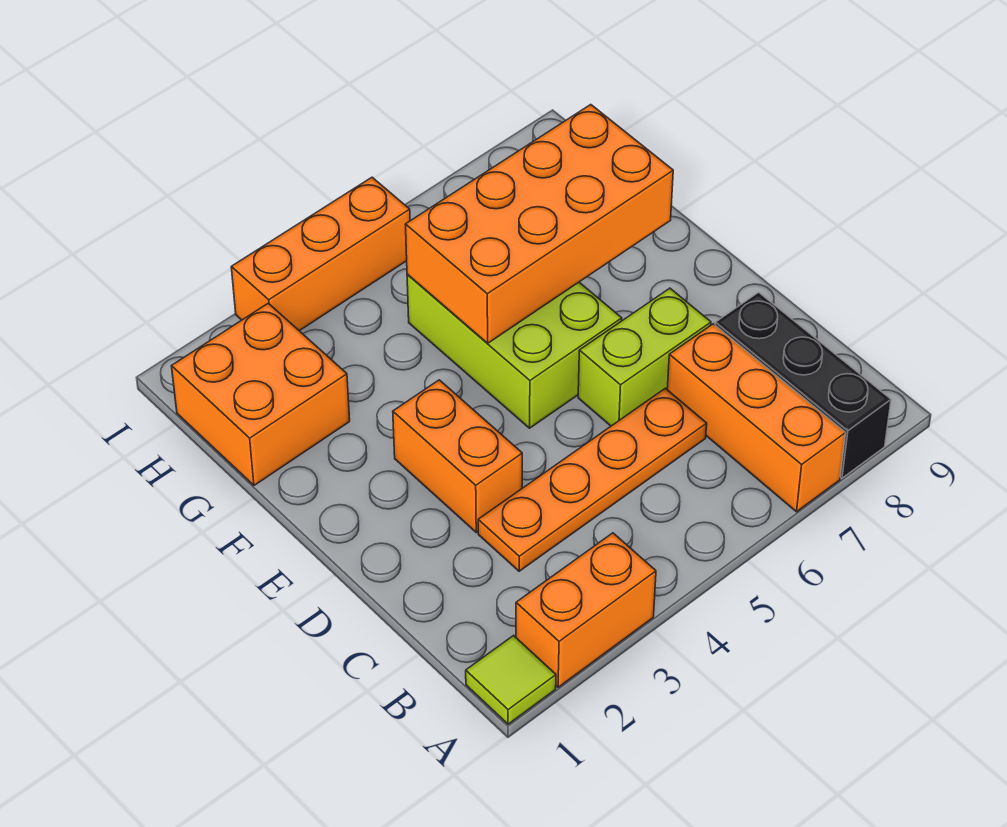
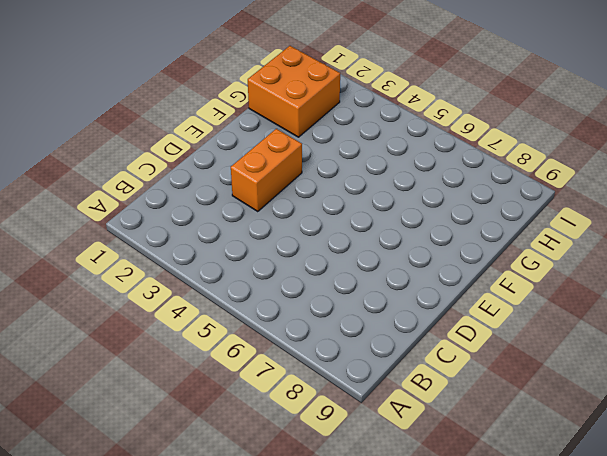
none -> lime 1x1 tile [466,636,556,724]
none -> orange 1x2 brick [516,533,656,687]

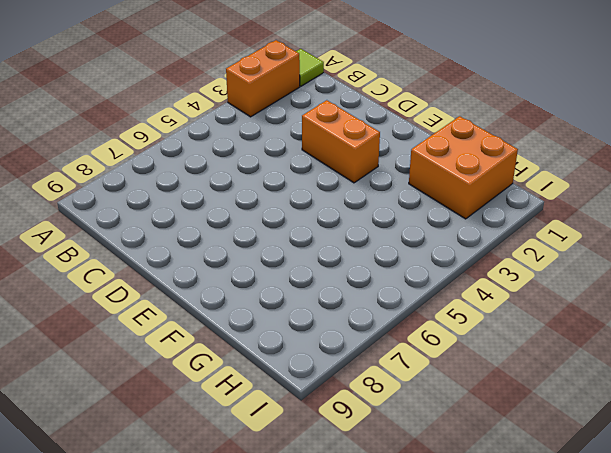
none -> orange 1x3 brick [667,324,846,512]
none -> black 1x3 brick [715,292,891,478]

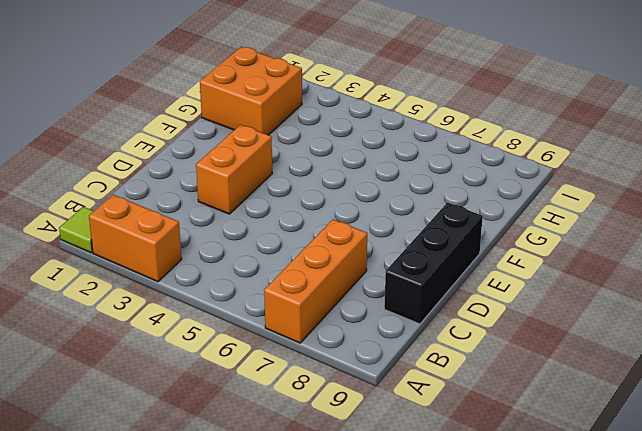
black 1x3 brick [384,203,483,324] -> black 1x3 brick moved to [715,292,891,478]
none -> orange 1x4 plate [478,388,707,571]
none -> lime 1x2 brick [578,288,711,426]

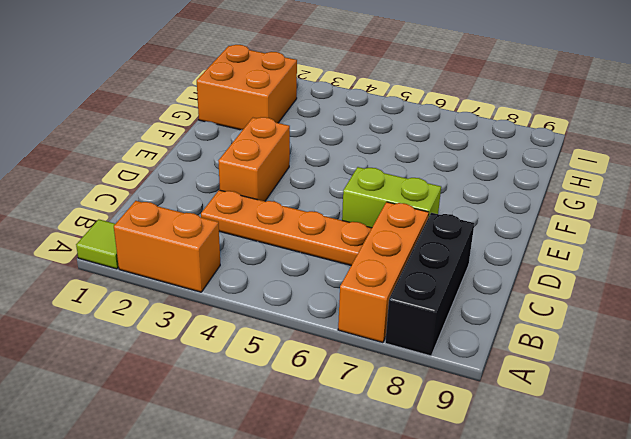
none -> lime 2x3 brick [407,275,622,428]
none -> orange 1x3 brick [231,177,410,331]

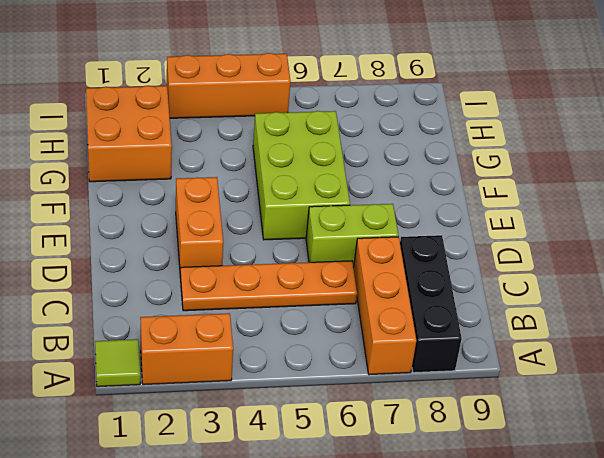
none -> orange 2x4 brick [405,105,673,343]

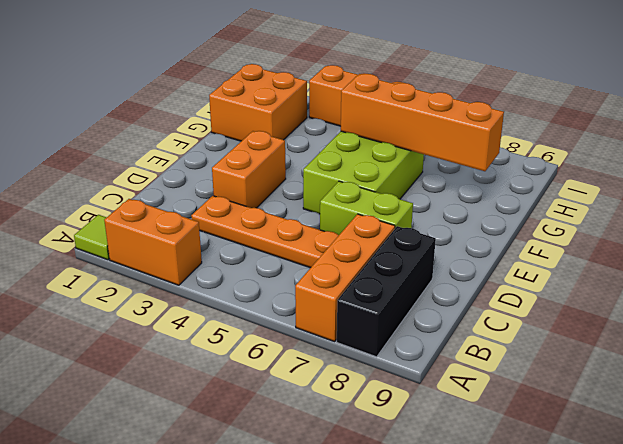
orange 1x4 brick [341,74,504,171] -> orange 2x4 brick [405,105,673,343]

